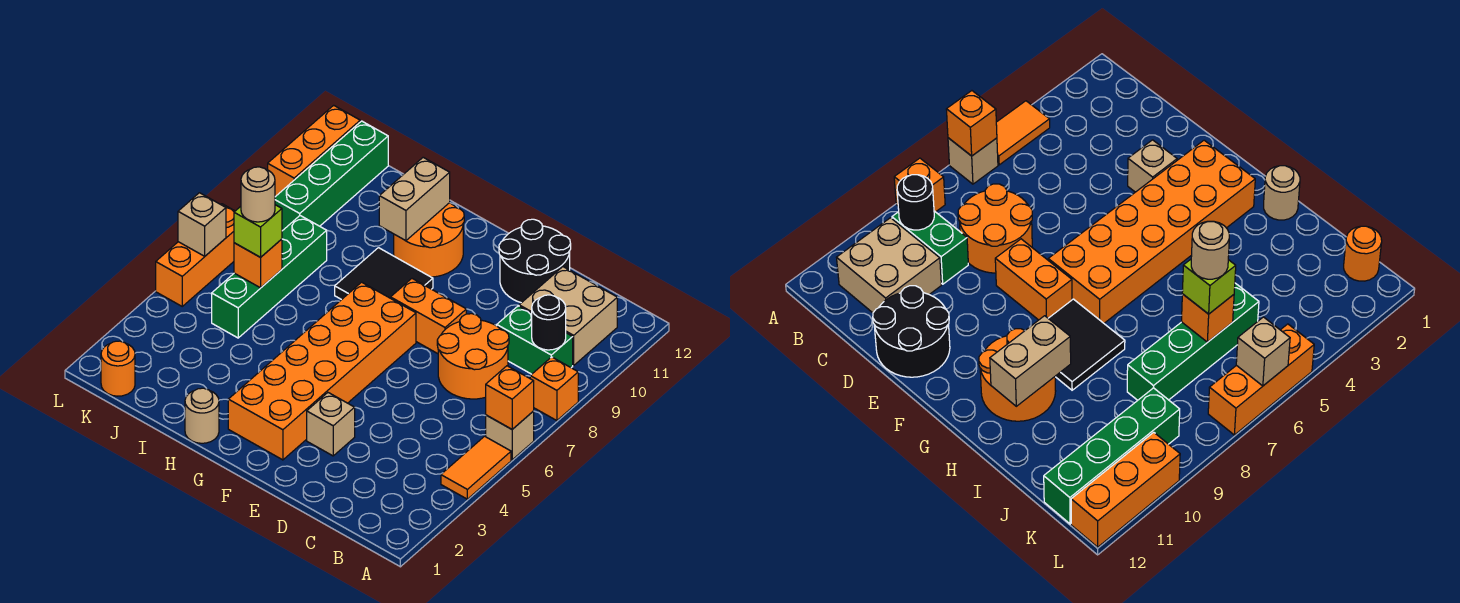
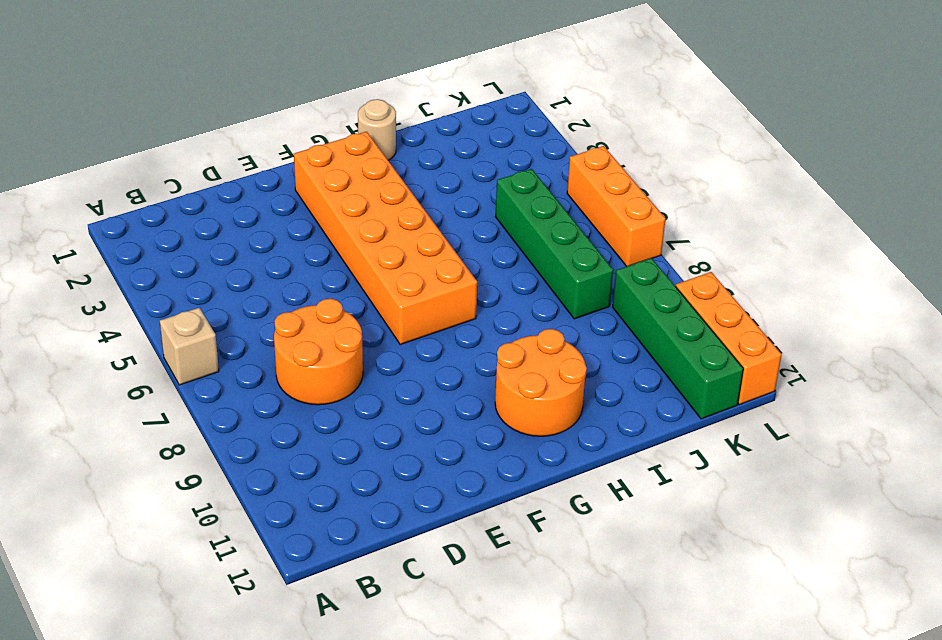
none -> orange 1x2 tile [441,436,511,499]
none -> orange 1x1 brick [530,357,578,421]
none -> green 1x2 brick [497,306,573,374]

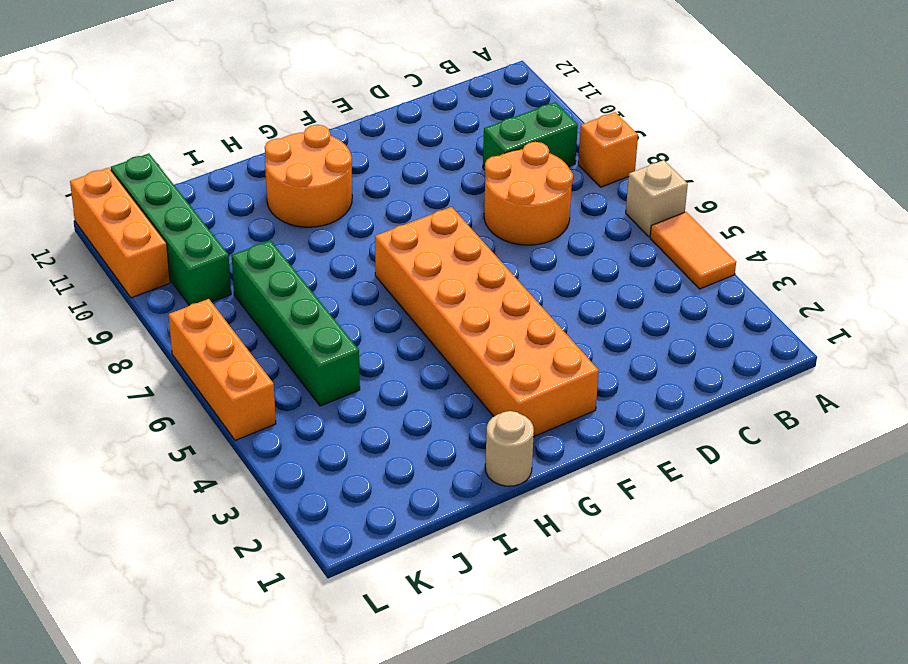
none -> tan 2x2 brick [519,267,617,365]
none -> black 2x2 round brick [499,219,571,303]
none -> tan 1x1 brick [307,393,355,456]

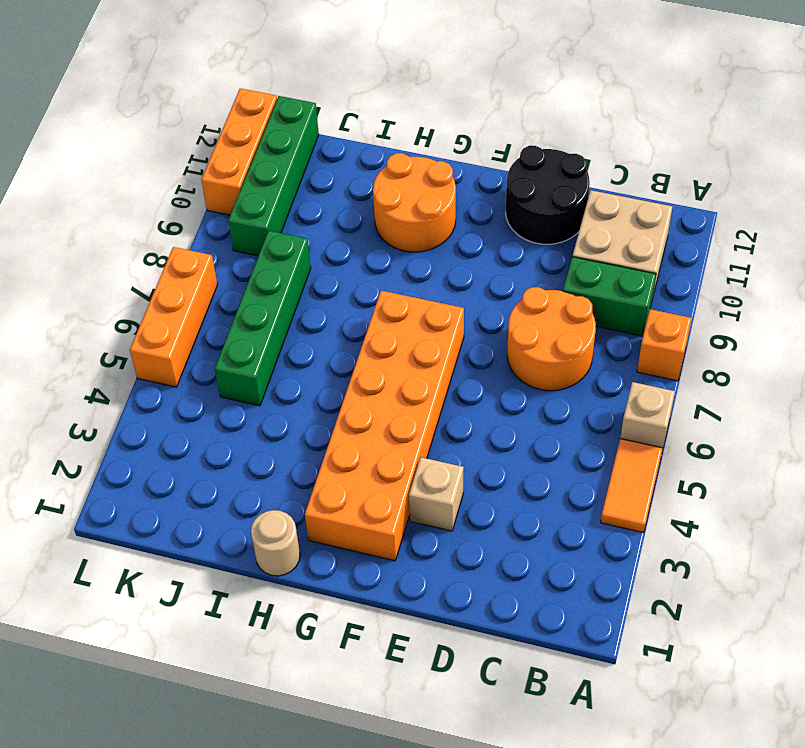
none -> orange 1x2 brick [391,279,466,354]
none -> black 2x2 tile [335,248,433,300]
none -> orange 1x1 round brick [101,341,135,396]

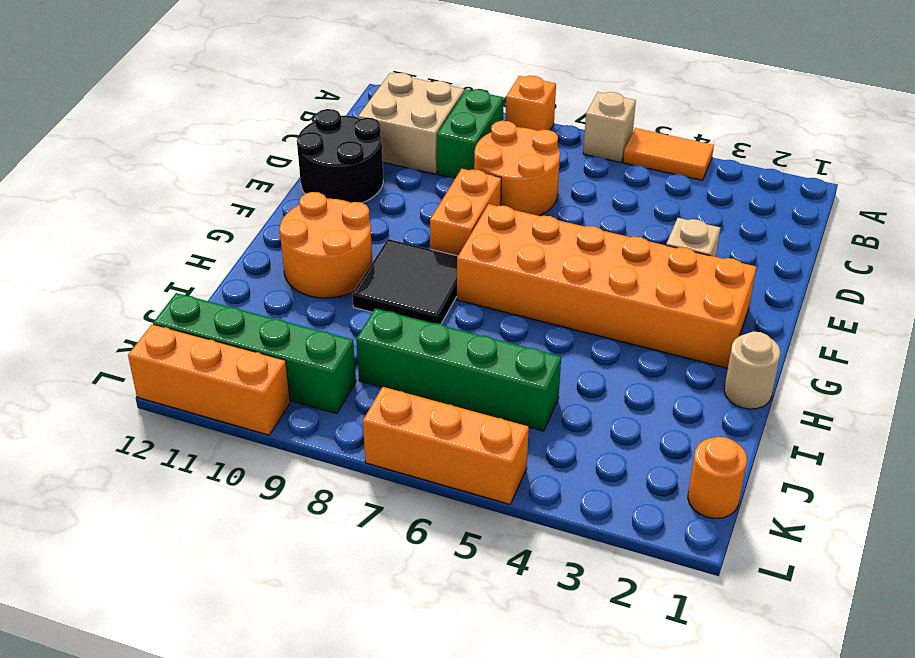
none -> orange 1x1 brick [486,366,534,429]
none -> black 1x1 round brick [532,295,566,350]
none -> tan 1x2 brick [379,157,450,241]

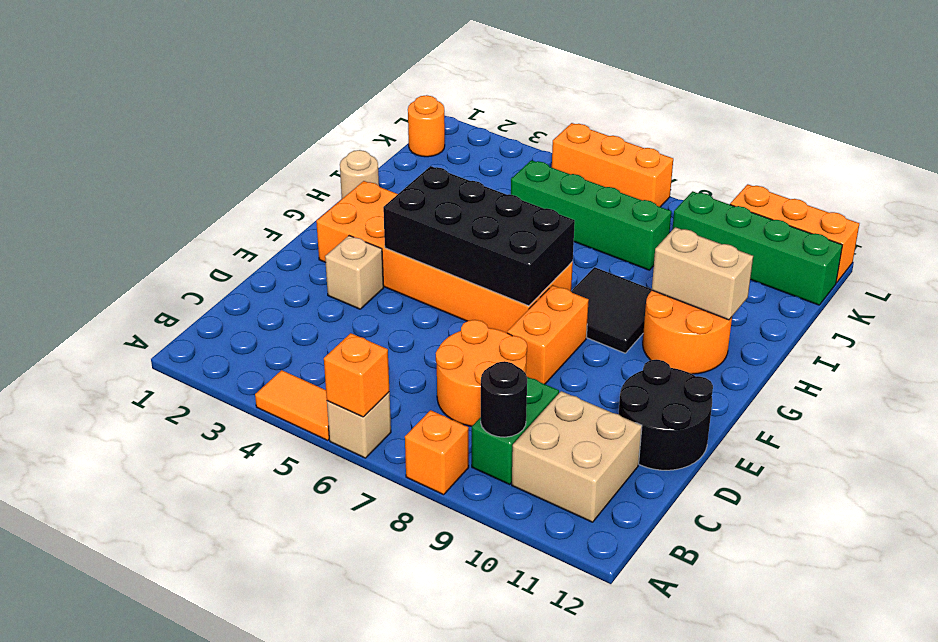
black 2x4 brick [383,166,575,306] -> none
none -> orange 1x1 brick [234,239,282,288]
none -> tan 1x1 brick [178,193,226,256]
none -> lime 1x1 brick [234,205,282,257]

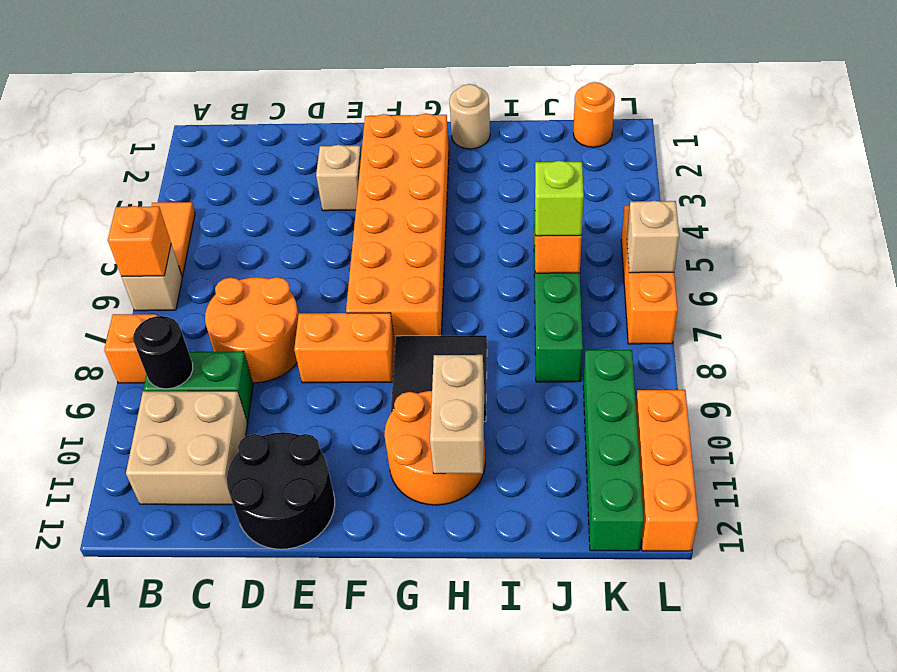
none -> tan 1x1 round brick [241,167,275,222]

